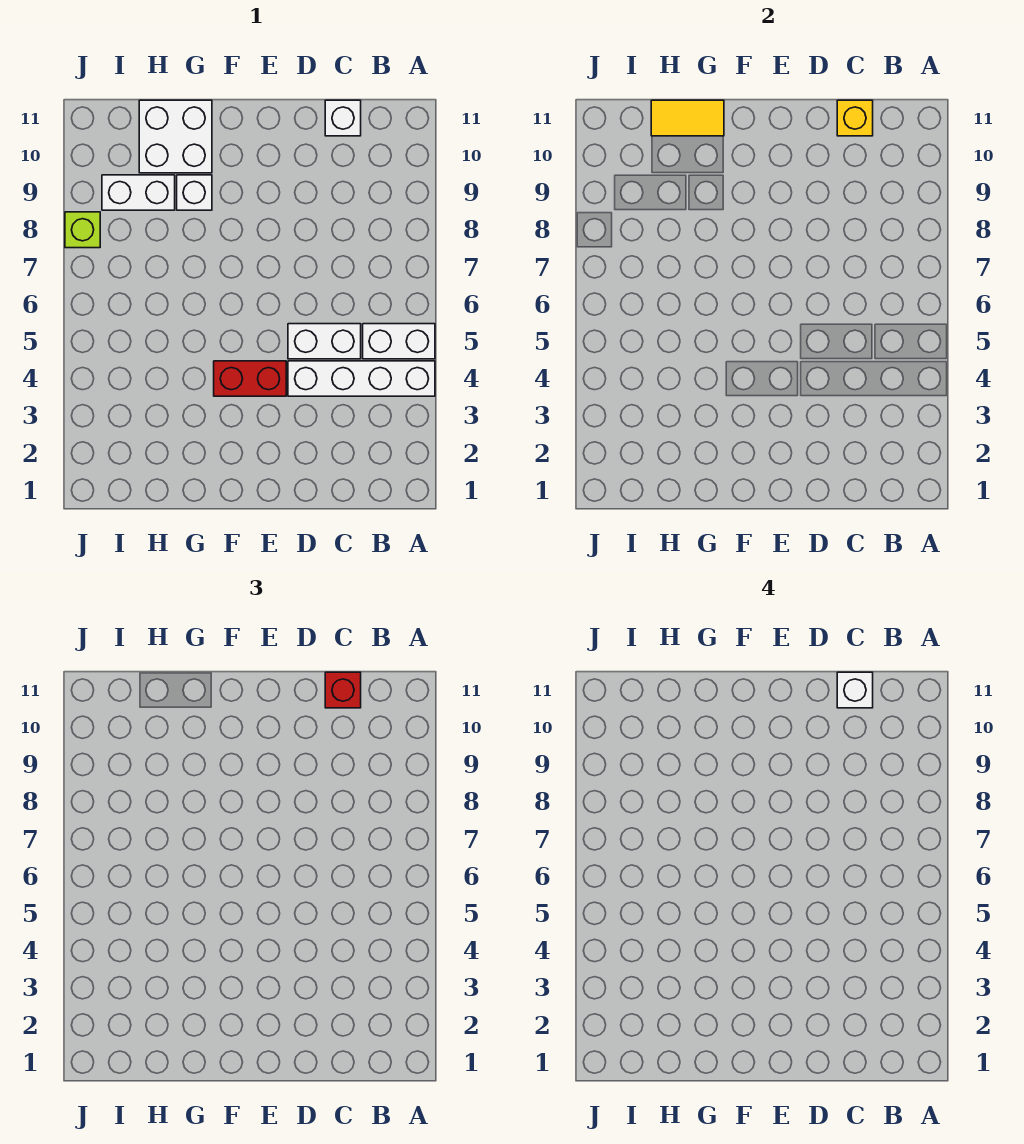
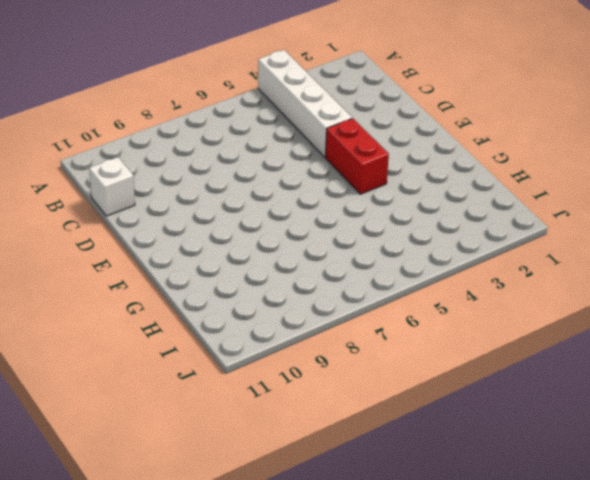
none -> white 1x2 brick [363,324,435,359]
none -> white 1x2 brick [288,324,361,359]
none -> white 1x1 brick [177,175,212,210]

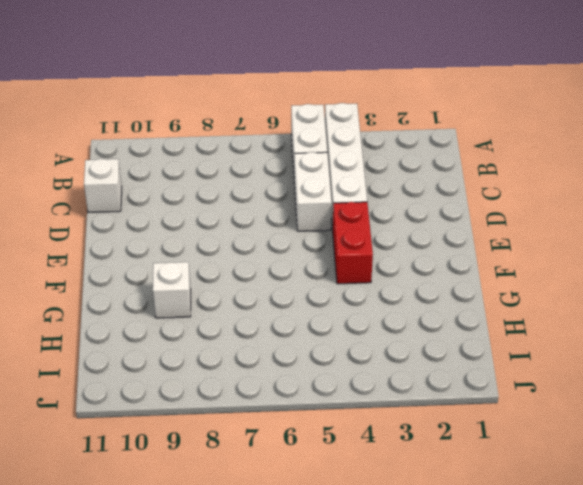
none -> white 2x2 brick [139,100,212,173]
none -> white 1x2 brick [102,175,175,210]
none -> lime 1x1 brick [65,212,100,248]

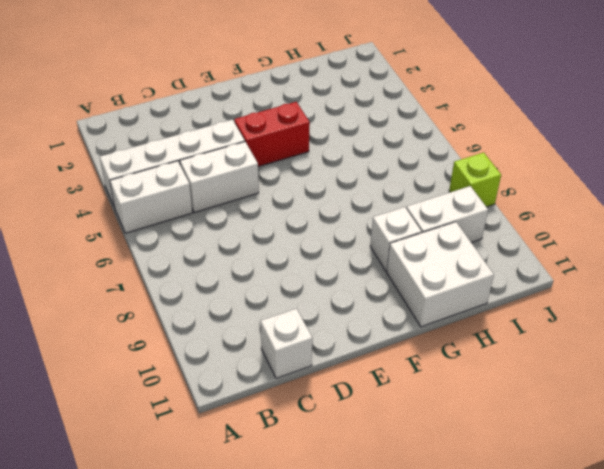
none -> yellow 1x1 brick [837,100,873,136]
none -> yellow 1x2 tile [651,100,724,136]
none -> red 1x1 brick [325,672,361,708]

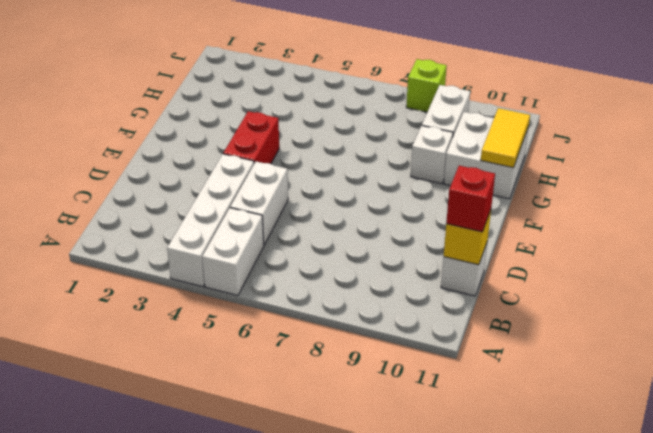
none -> white 1x1 brick [837,672,873,708]

